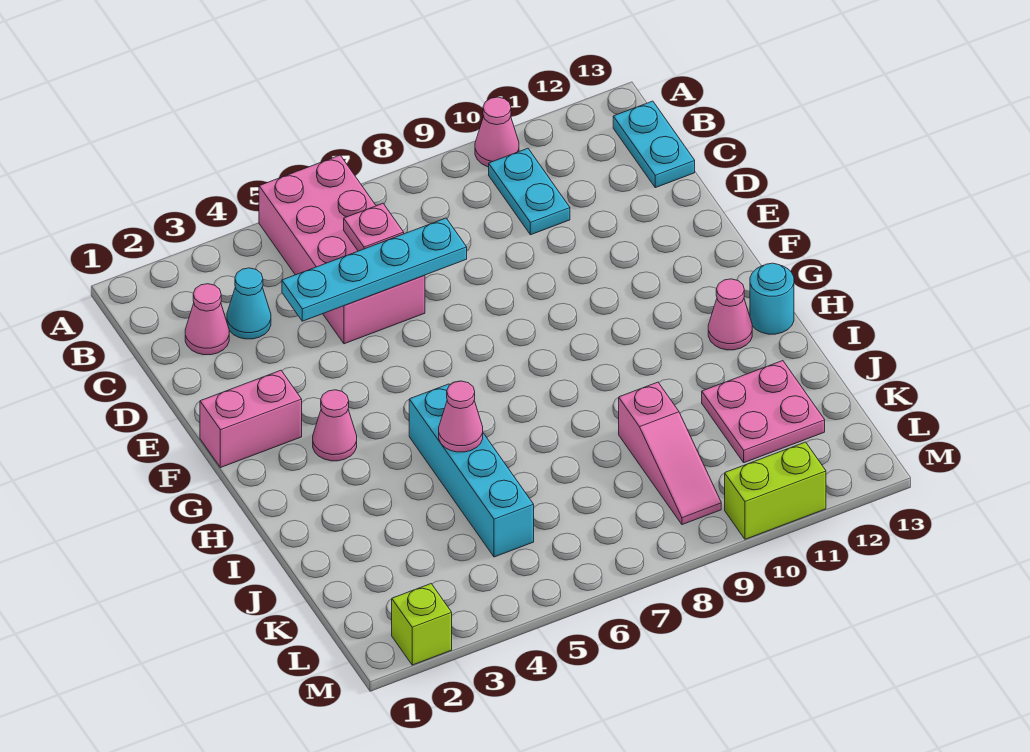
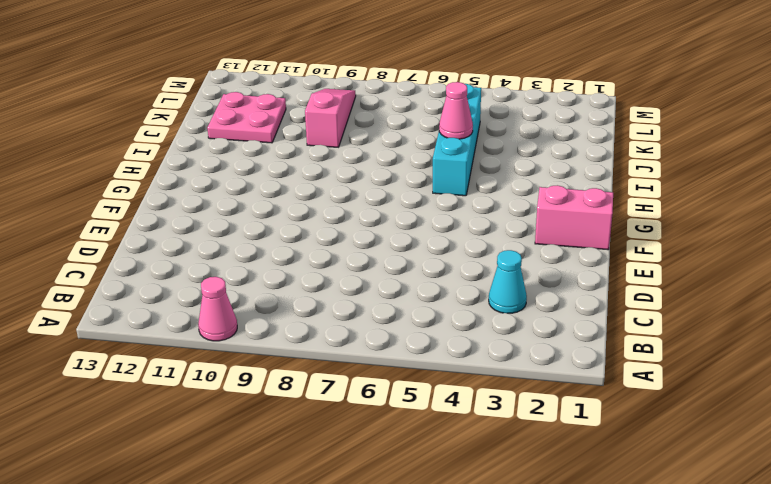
none -> pink 2x4 brick [259,155,425,344]
none -> cyan 1x2 plate [489,148,570,235]
none -> cyan 1x2 plate [613,101,695,188]

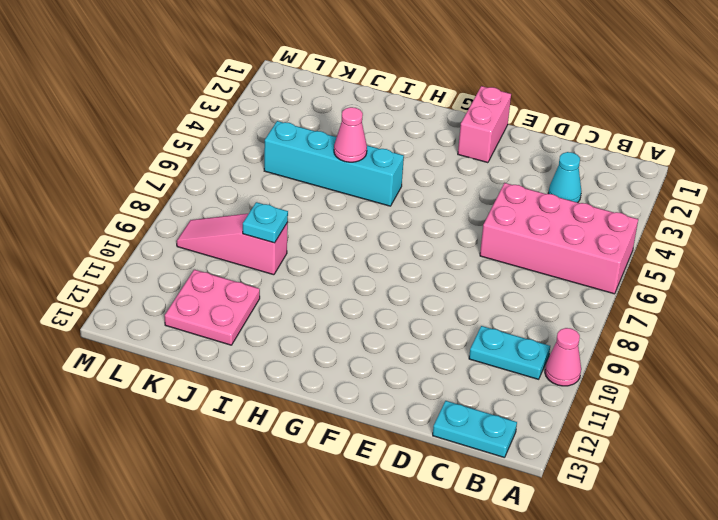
cyan 1x1 plate [243,202,288,243] -> none
none -> pink 1x1 cone [185,284,229,355]
none -> pink 1x1 cone [313,390,357,461]
none -> pink 1x1 cone [708,279,752,350]

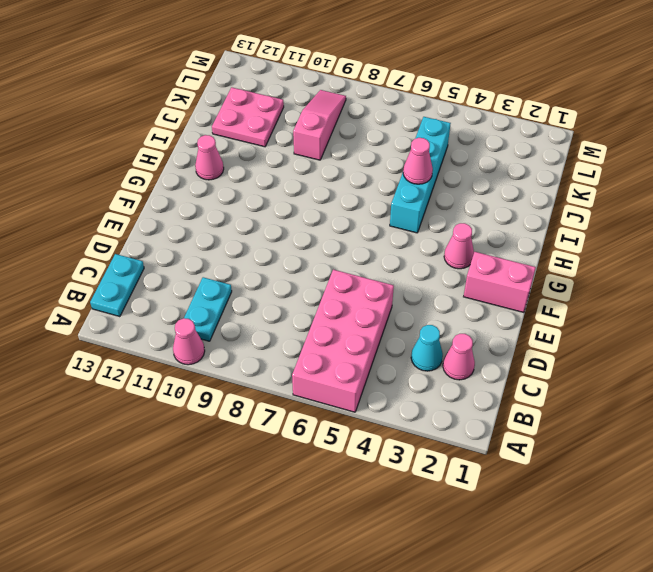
none -> cyan 1x1 round brick [750,263,794,334]
none -> lime 1x1 brick [392,584,452,665]
none -> lime 1x2 brick [725,442,826,539]

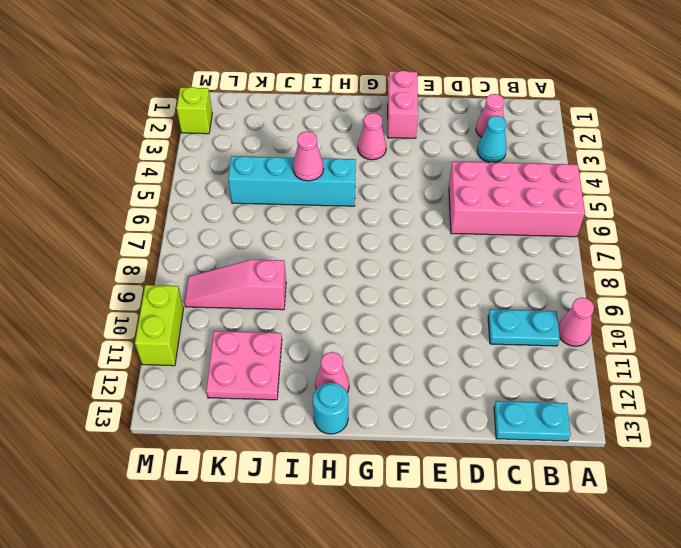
none -> pink 1x1 plate [344,203,404,251]
none -> cyan 1x4 plate [282,218,467,321]

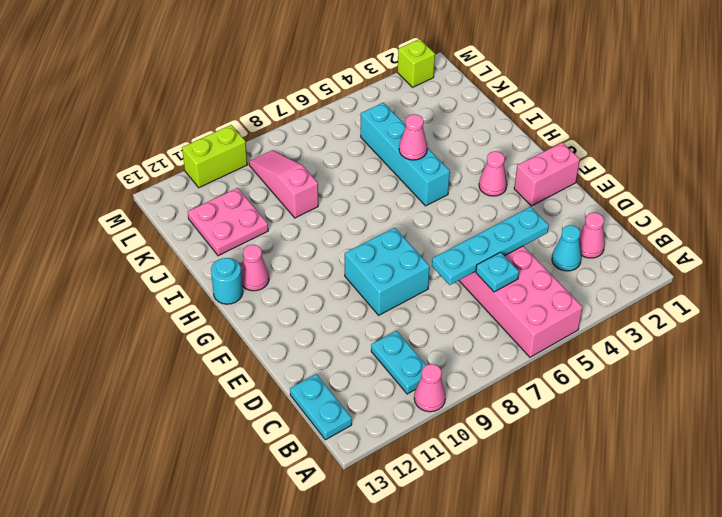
cyan 1x1 plate [476,252,519,292] -> pink 1x1 plate [344,203,404,251]
cyan 2x2 brick [345,228,430,315] -> none

